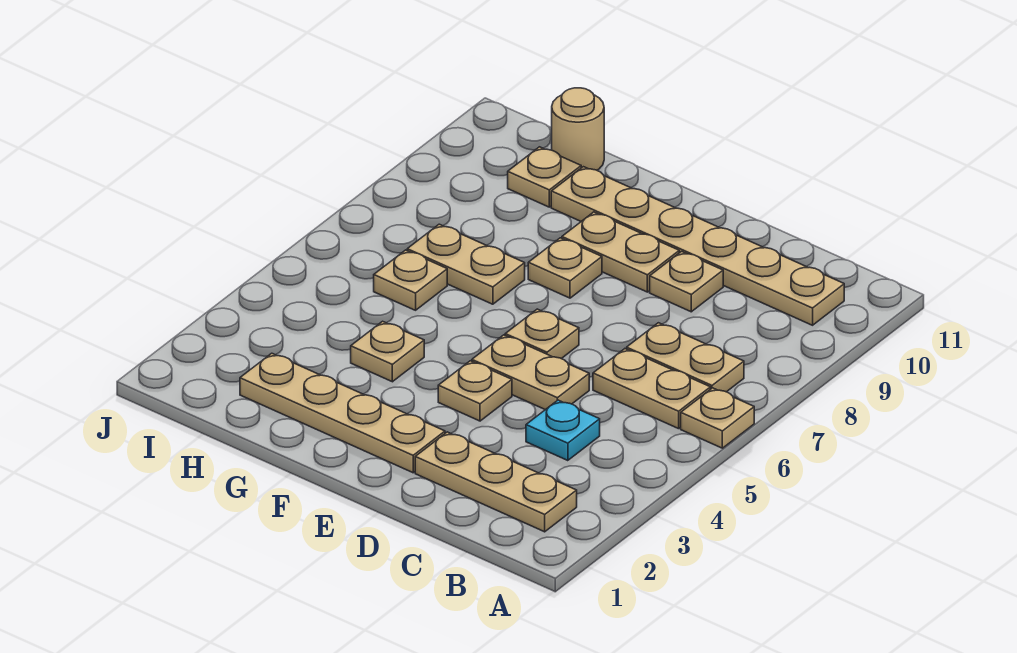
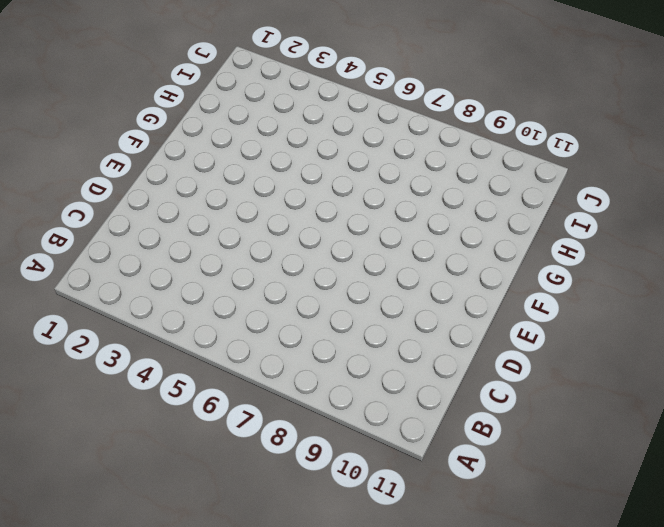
none -> tan 1x1 plate [681,388,754,448]
none -> tan 1x3 plate [415,432,577,532]
none -> tan 1x2 plate [593,349,710,429]

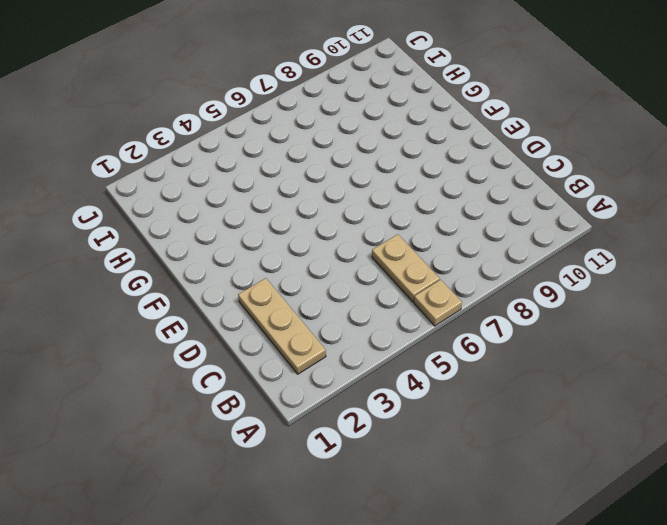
none -> tan 1x2 plate [627,323,744,392]
none -> tan 1x6 plate [551,167,844,325]
none -> cyan 1x1 plate [526,400,600,461]

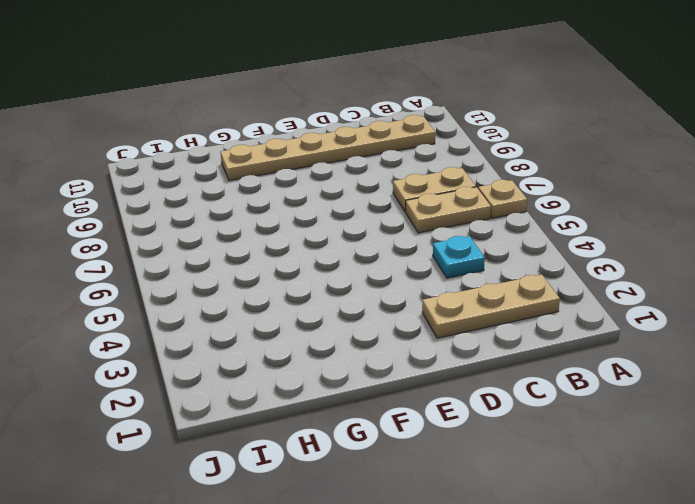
none -> tan 1x2 plate [472,335,589,410]
none -> tan 1x1 plate [650,252,723,312]
none -> tan 1x4 plate [240,353,445,473]

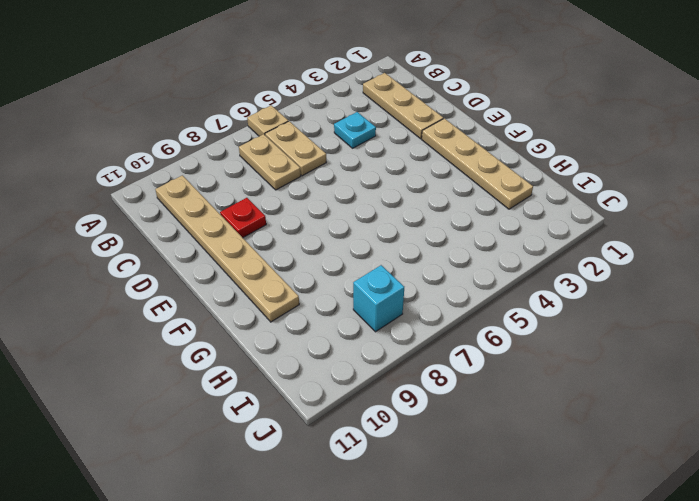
red 1x1 plate [220,198,266,238] -> tan 1x1 plate [650,252,723,312]
cyan 1x1 brick [353,265,404,332] -> none
none -> tan 1x2 plate [472,335,589,410]
none -> tan 1x1 plate [438,361,512,421]
none -> tan 1x1 plate [505,309,579,359]

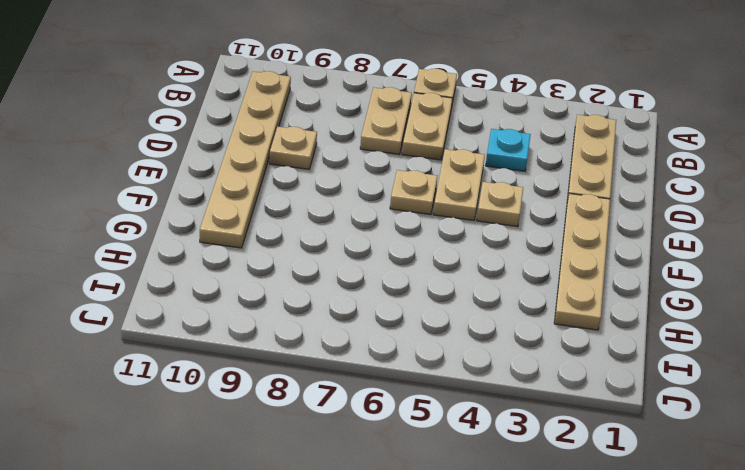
none -> tan 1x2 plate [562,212,679,292]
none -> tan 1x1 plate [528,238,602,298]
none -> tan 1x1 plate [351,321,424,382]

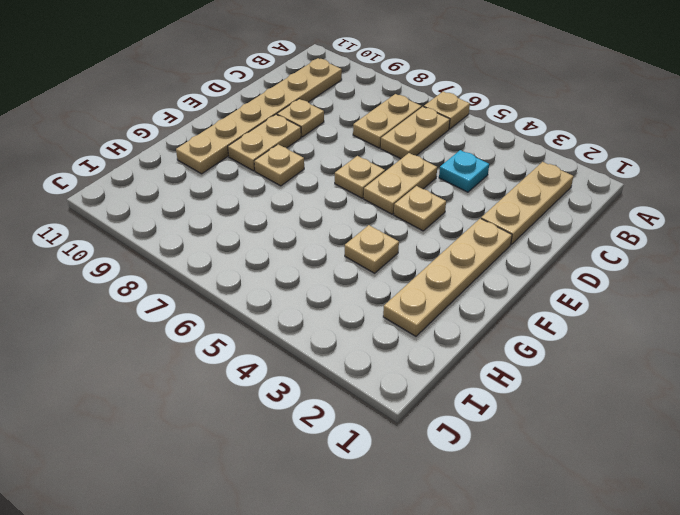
none -> tan 1x2 plate [407,224,525,304]
none -> tan 1x1 plate [374,250,447,310]
none -> tan 1x1 plate [508,147,581,207]

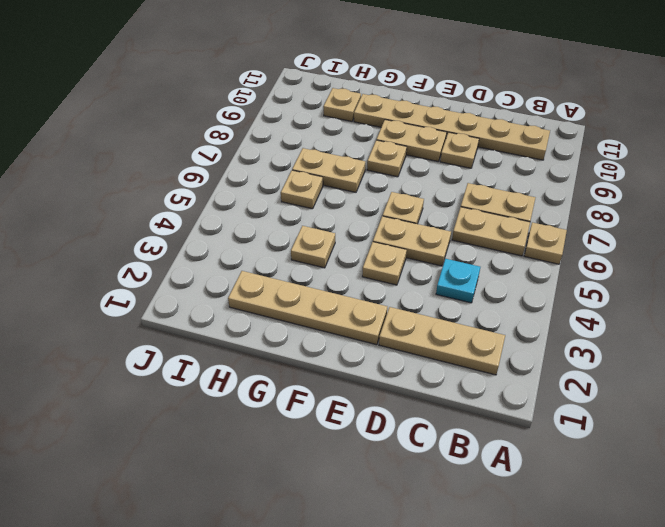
none -> tan 1x1 round brick [552,88,604,170]

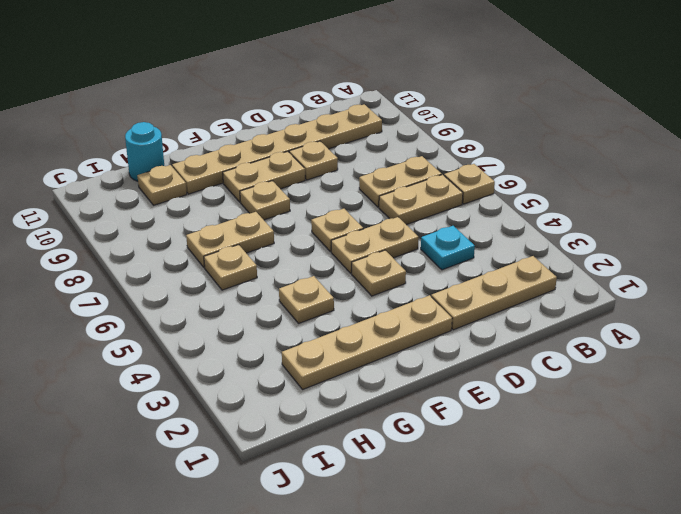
cyan 1x1 round brick [125,122,164,181] -> tan 1x1 round brick [552,88,604,170]

